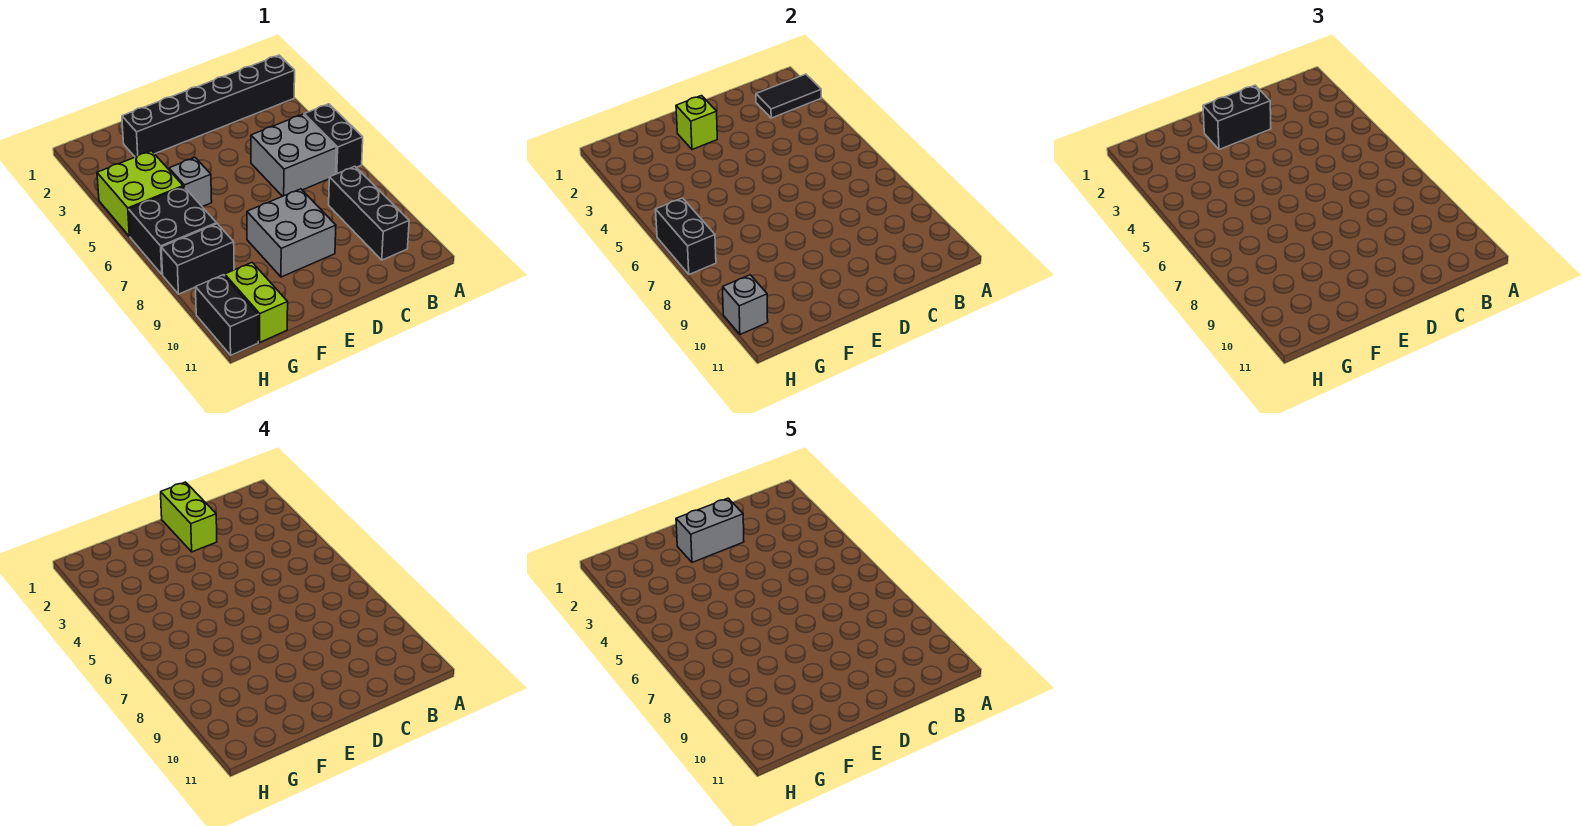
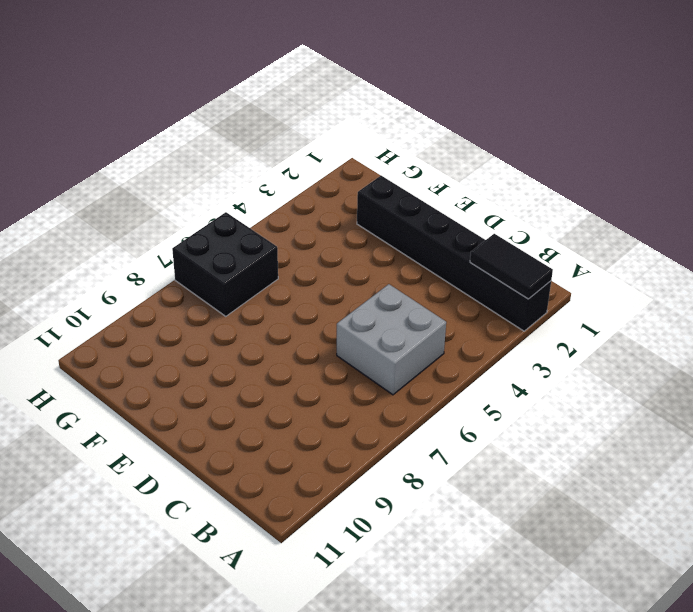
none -> black 1x2 brick [304,104,363,174]
none -> black 1x3 brick [329,166,409,260]
none -> grey 2x2 brick [247,189,336,277]

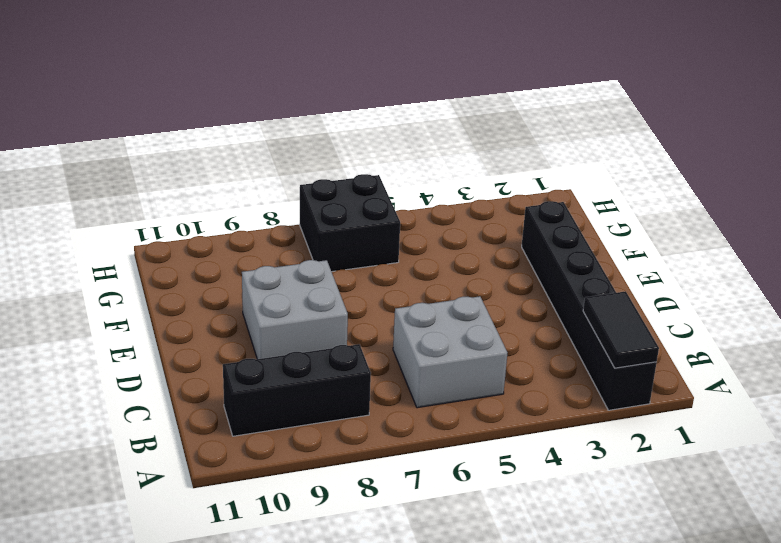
none -> black 1x2 brick [304,104,363,174]
none -> grey 1x1 brick [169,158,212,207]
none -> lime 2x2 brick [97,151,183,237]

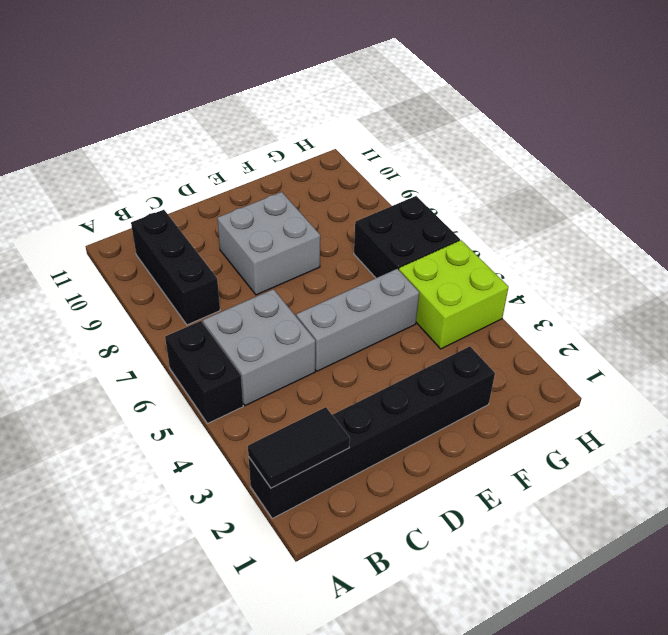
grey 1x3 brick [296,269,419,371] -> grey 1x1 brick [169,158,212,207]
none -> black 1x2 brick [161,224,234,294]
none -> lime 1x2 brick [225,263,288,342]
none -> black 1x2 brick [196,275,258,355]

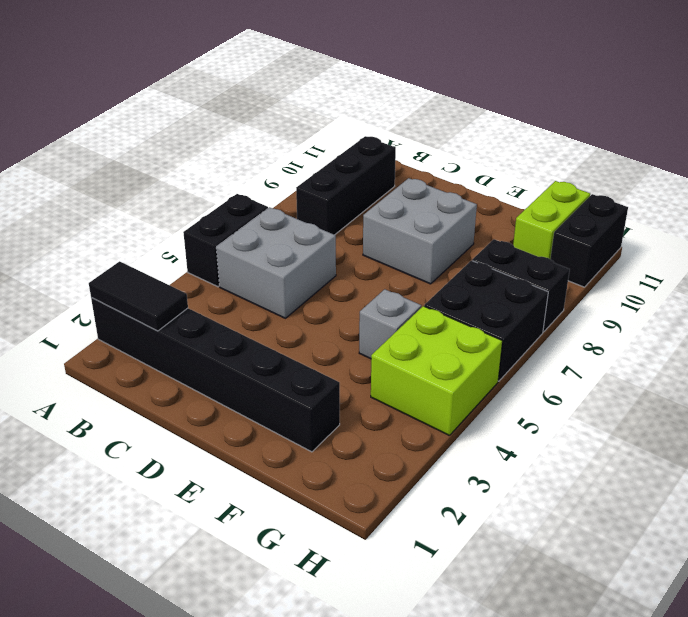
none -> lime 1x1 brick [676,96,717,149]
none -> black 1x2 brick [656,198,716,274]
none -> grey 1x1 brick [723,275,768,335]

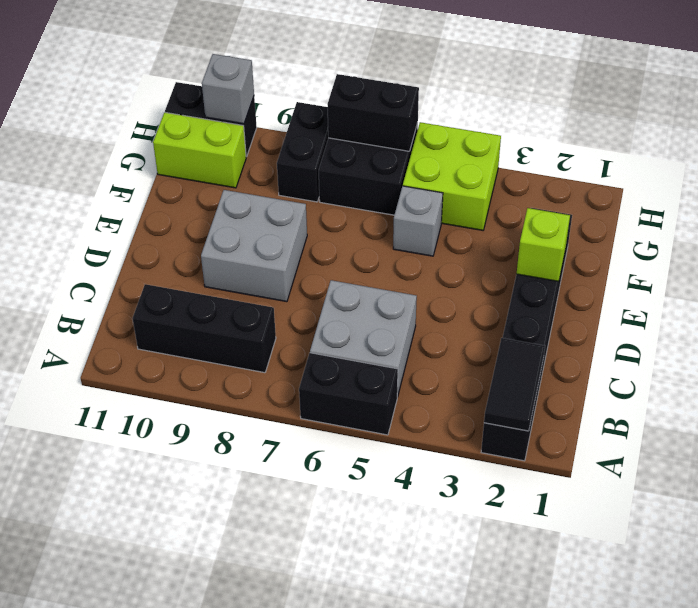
none -> black 1x2 brick [1203,85,1271,149]
none -> lime 1x2 brick [161,482,217,552]
none -> grey 1x2 brick [676,498,744,562]

